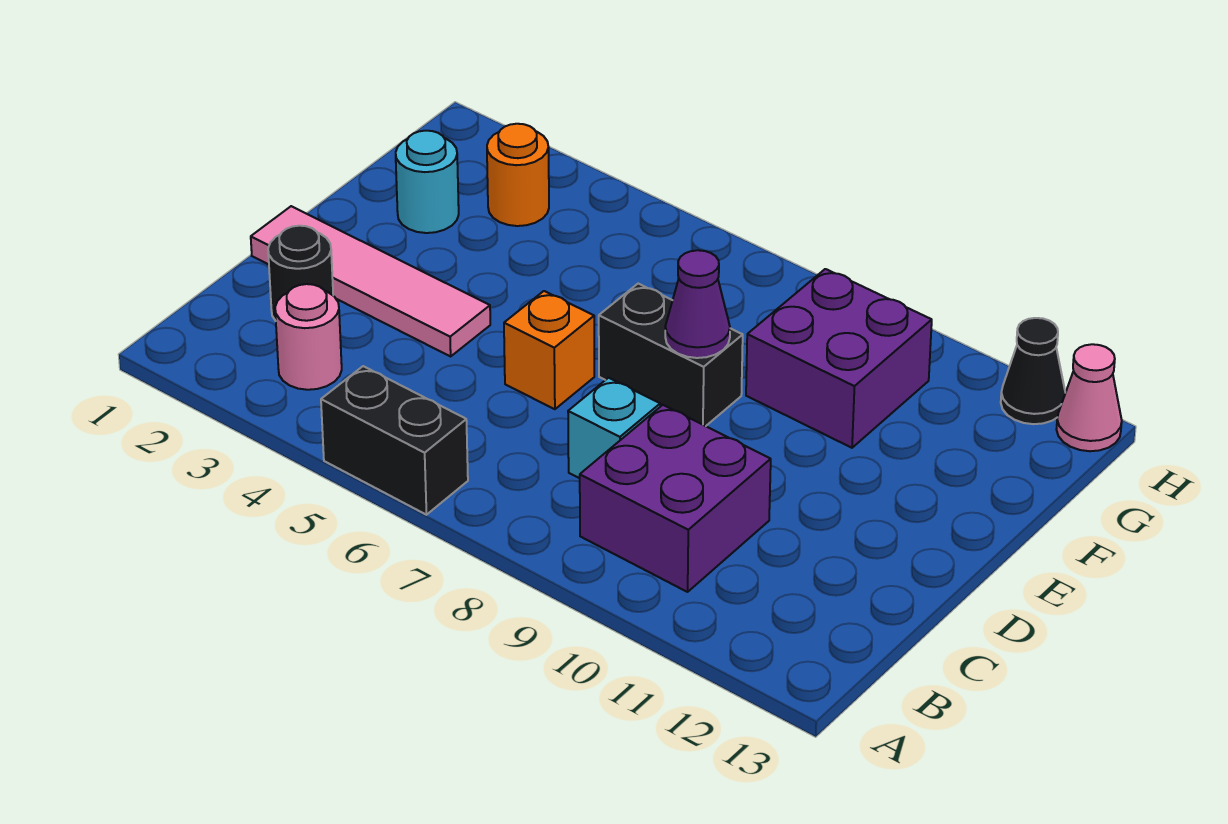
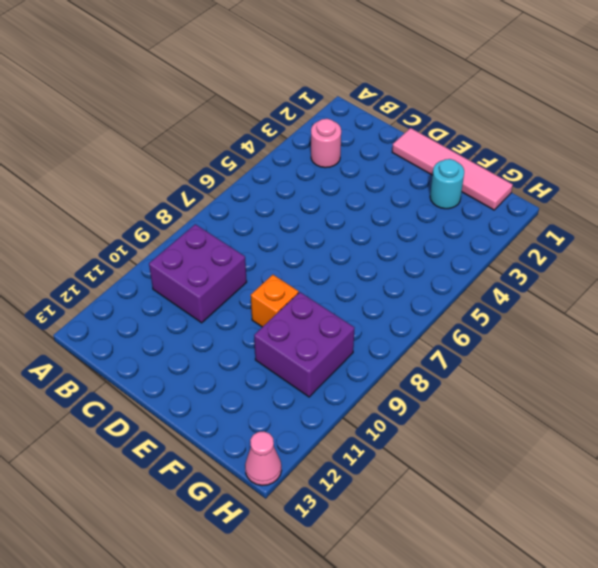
pink 1x4 tile [392,128,513,210] -> pink 1x4 tile turned to [251,206,490,356]
orange 1x1 brick [251,275,299,327] -> orange 1x1 brick moved to [504,291,594,409]
none -> black 1x2 brick [321,366,468,515]
none -> black 1x1 round brick [268,226,333,321]
none -> cyan 1x1 brick [568,378,660,478]

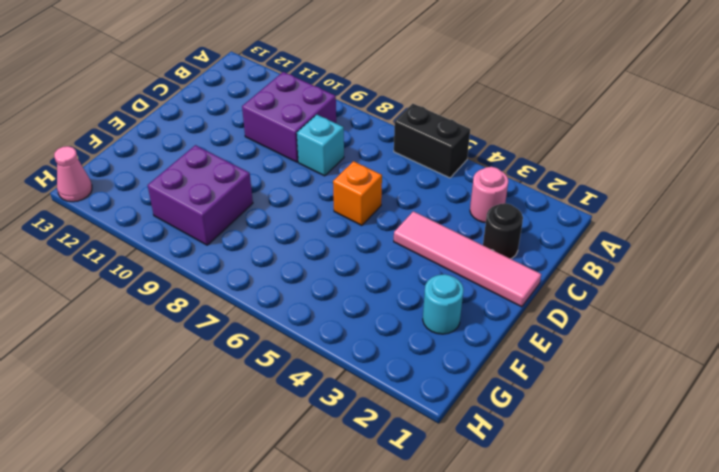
none -> black 1x2 brick [599,284,743,426]
none -> orange 1x1 round brick [487,124,549,226]
none -> black 1x1 cone [1001,318,1065,424]

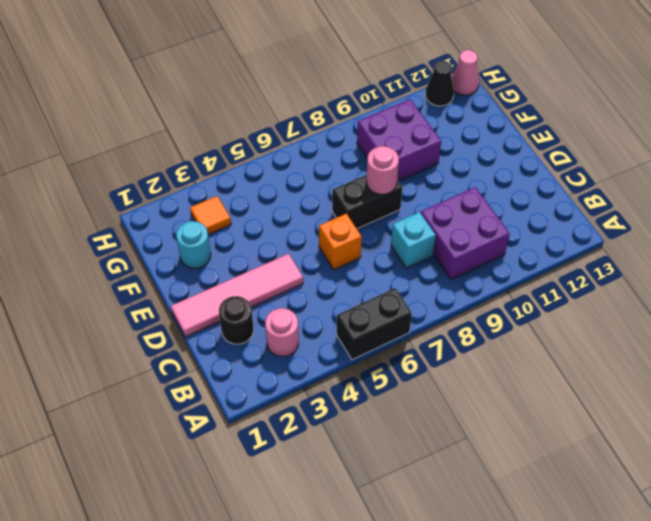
pink 1x1 round brick [366,146,399,194] -> purple 1x1 cone [665,250,730,358]
orange 1x1 tile [190,196,231,234] -> orange 1x1 round brick [487,124,549,226]

